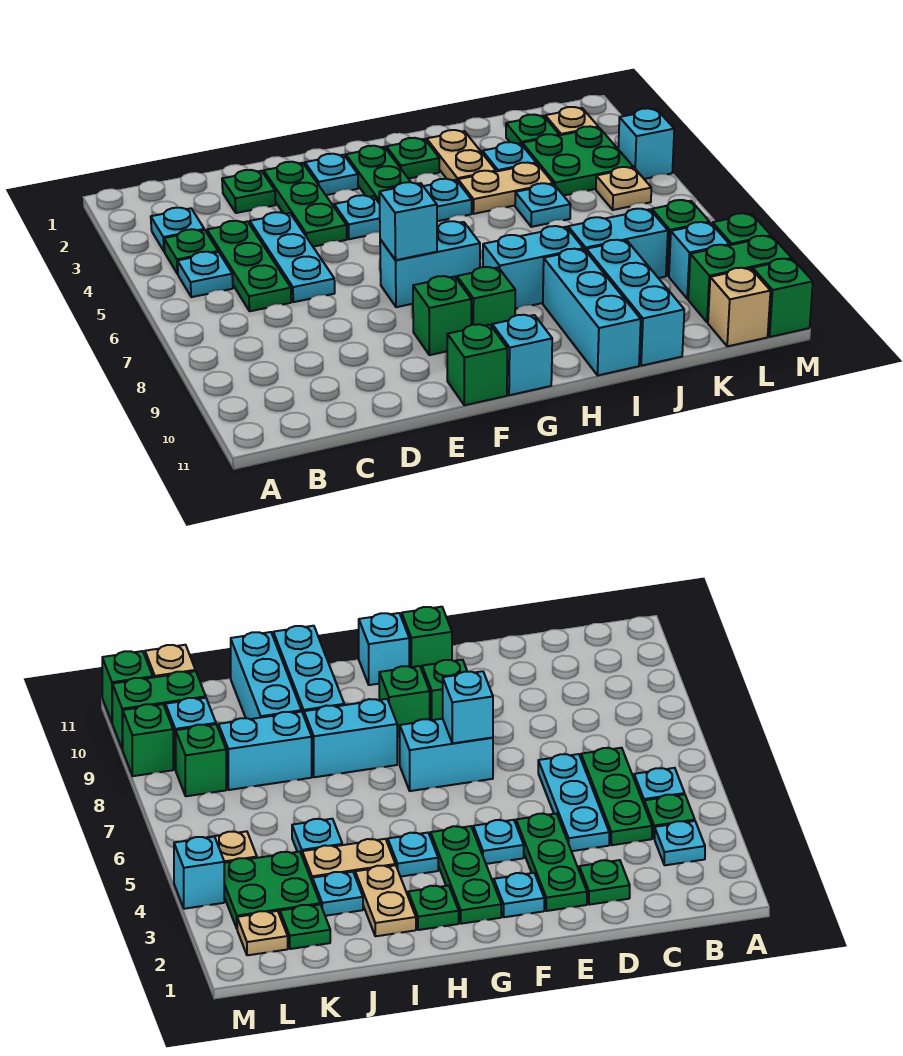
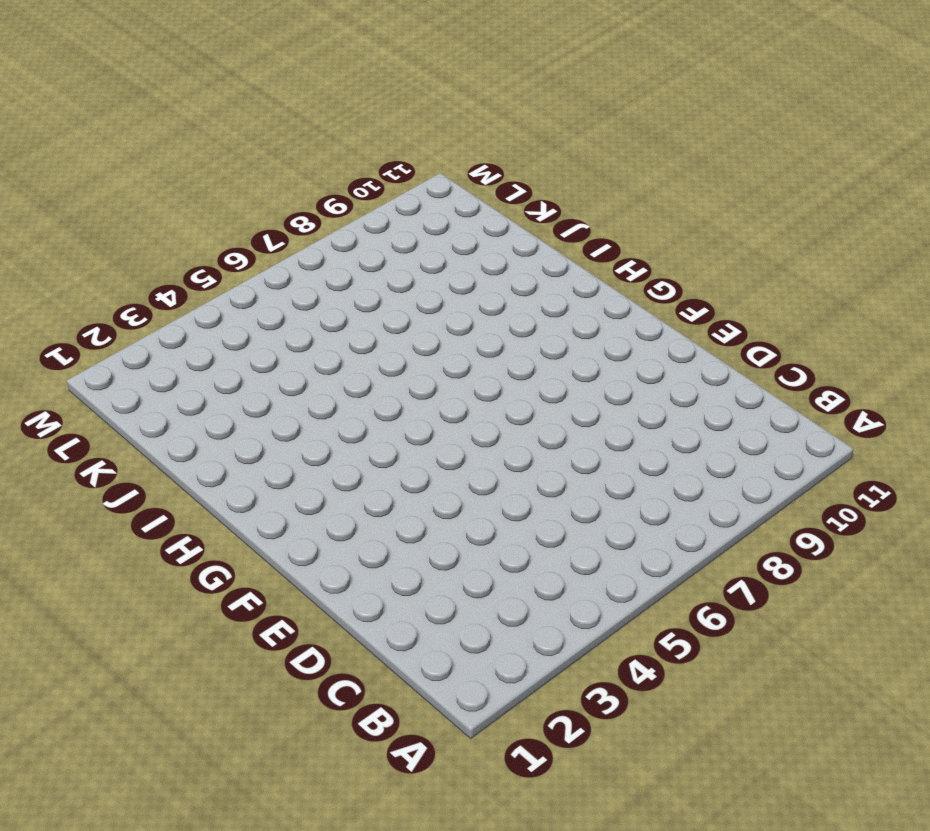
none -> cyan 1x1 plate [151,208,204,252]
none -> green 1x1 plate [164,229,218,274]
none -> cyan 1x1 plate [177,252,233,297]
none -> green 1x3 plate [207,221,291,311]

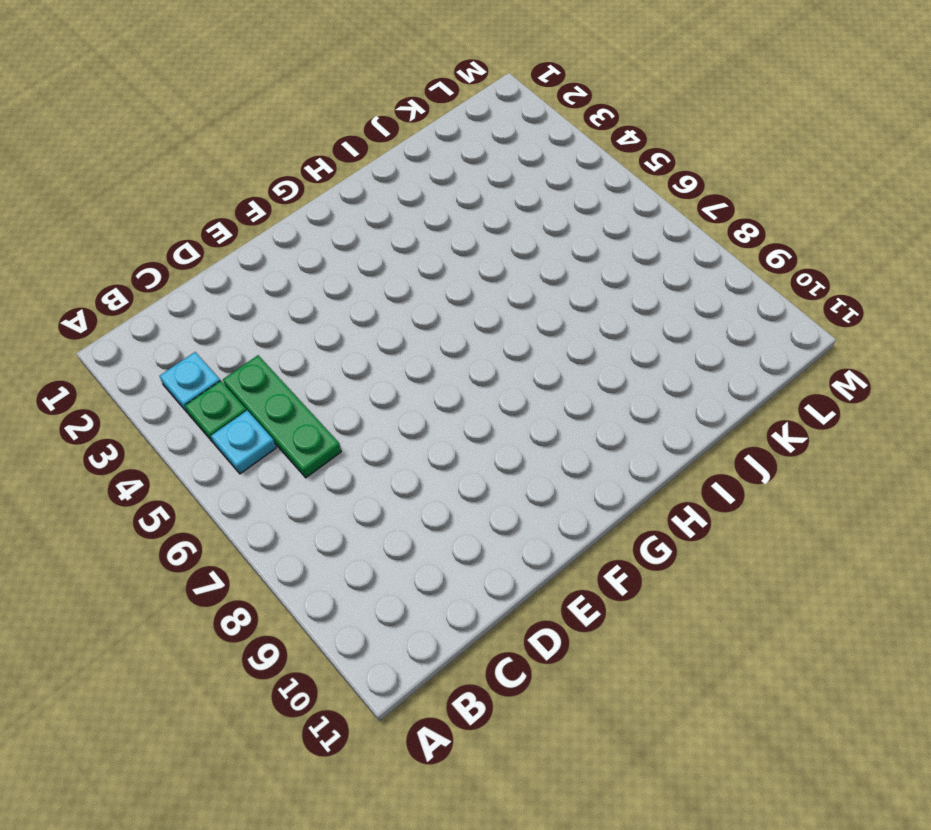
none -> green 1x1 plate [222,170,276,213]
none -> cyan 1x3 plate [250,212,335,302]
none -> green 1x3 plate [264,162,347,247]
none -> cyan 1x1 plate [305,154,358,195]

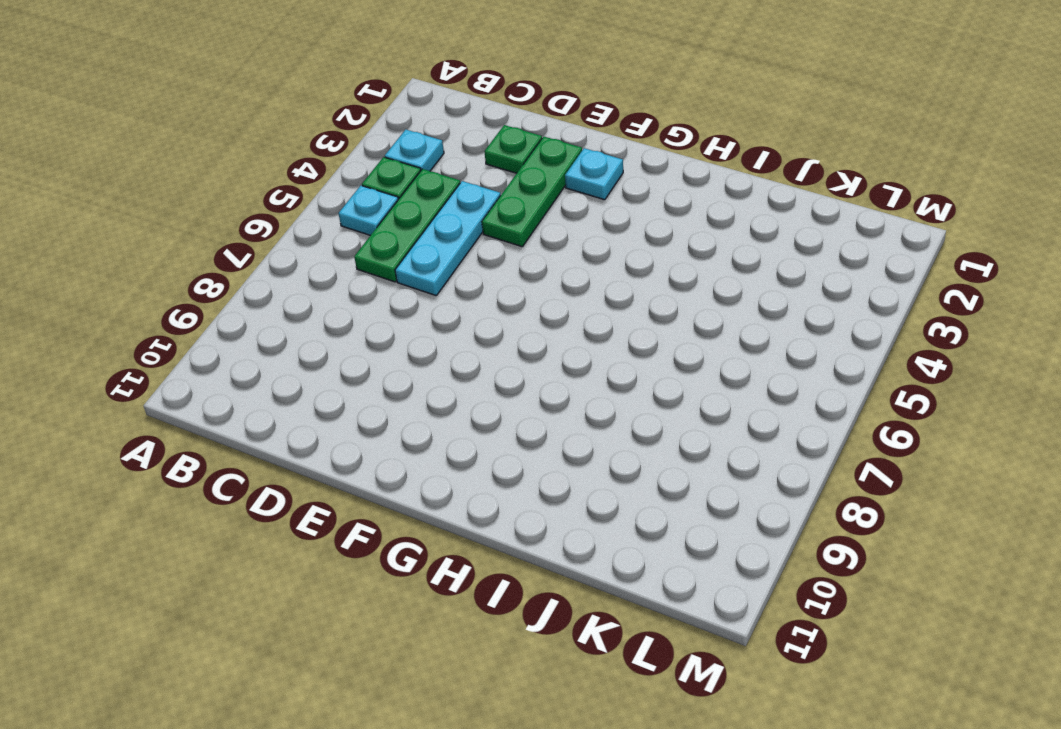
none -> cyan 1x1 plate [334,195,380,239]
none -> cyan 1x2 brick [380,221,480,307]
none -> green 1x1 brick [413,276,471,355]
none -> green 1x1 brick [447,324,507,405]

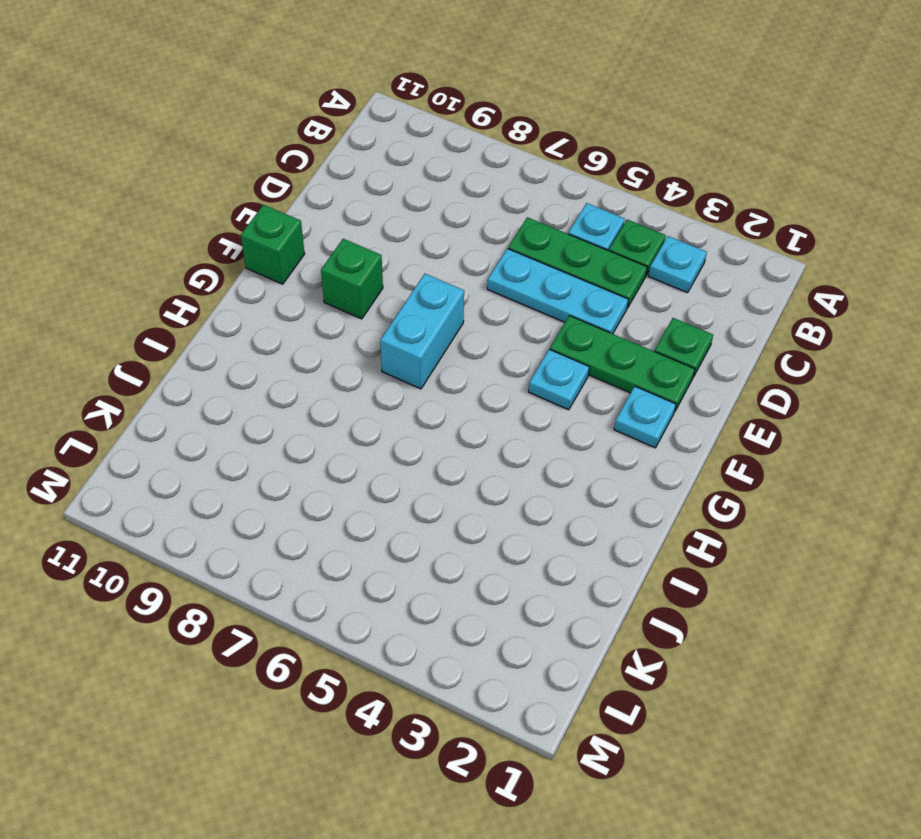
none -> green 1x3 plate [346,146,410,204]
none -> green 1x1 brick [457,267,515,326]
none -> cyan 1x1 brick [492,315,552,395]
none -> green 1x1 plate [386,138,439,179]

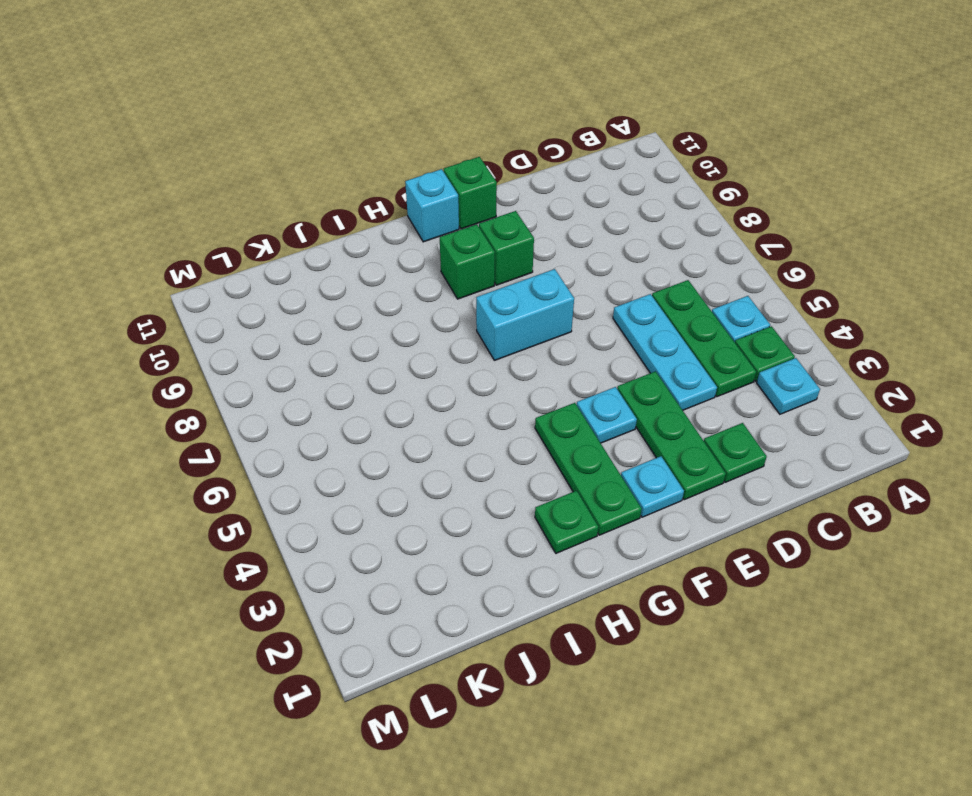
none -> cyan 1x1 plate [423,179,472,221]
none -> cyan 1x2 brick [483,226,584,309]
none -> tan 1x2 plate [427,130,496,181]
none -> tan 1x2 plate [458,163,553,214]

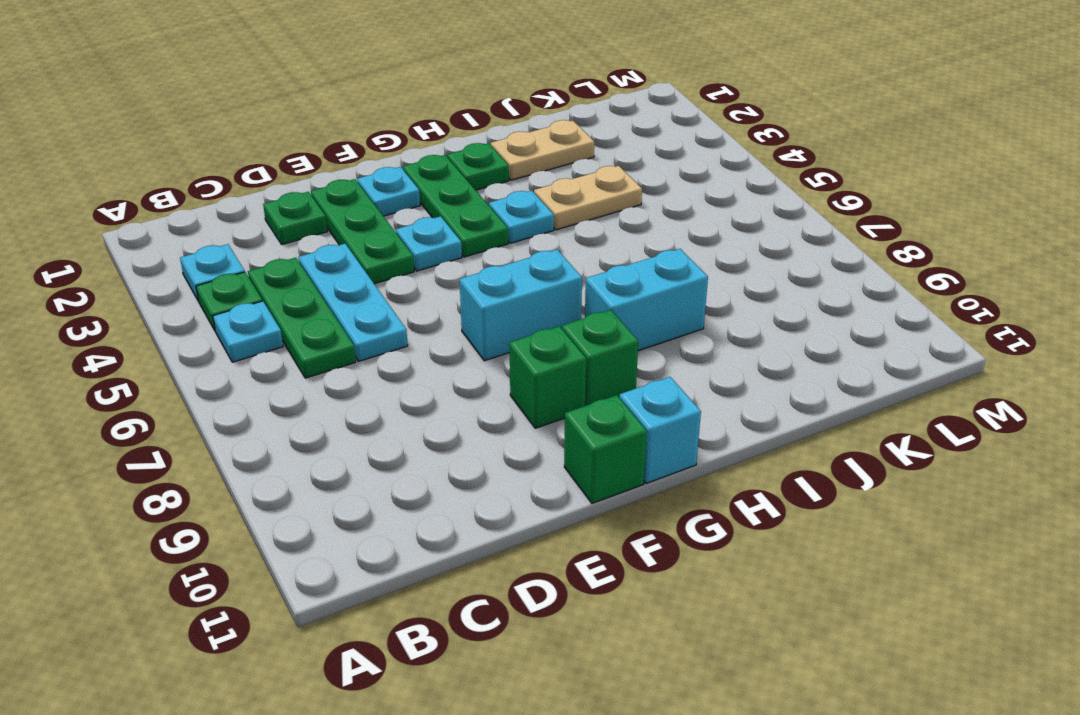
tan 1x2 plate [491,120,594,180] -> tan 1x2 plate turned to [427,130,496,181]
none -> cyan 1x3 brick [543,249,641,375]
none -> cyan 1x1 plate [482,142,536,172]
none -> cyan 1x1 plate [515,183,571,227]
none -> cyan 1x2 brick [568,209,668,278]

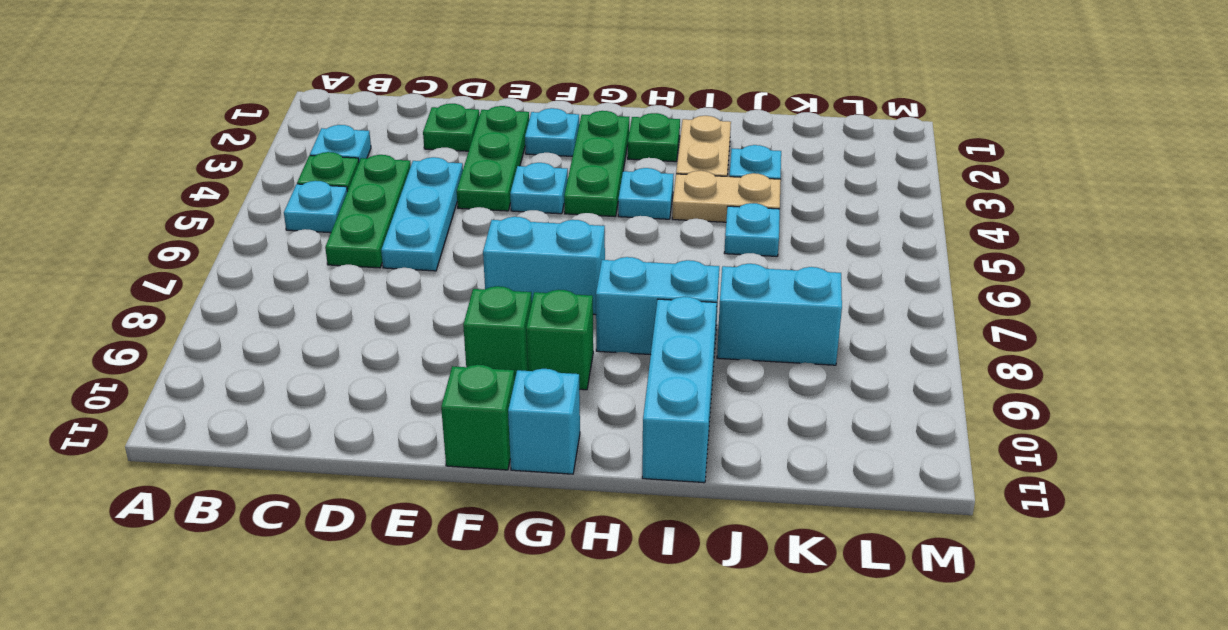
none -> cyan 1x3 brick [586,240,684,366]
none -> green 1x1 plate [506,115,559,144]
none -> green 2x2 plate [522,126,633,196]
none -> tan 1x1 plate [545,107,598,135]

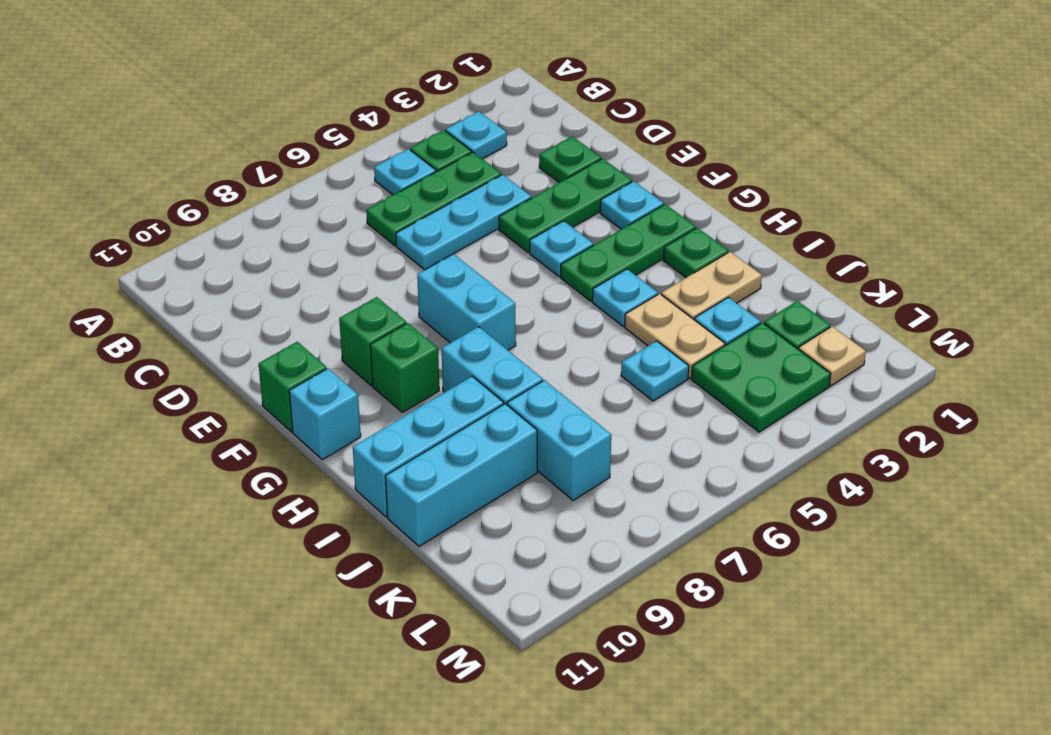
none -> tan 1x1 plate [596,167,651,210]
none -> green 1x1 brick [652,200,710,276]
none -> cyan 1x1 brick [669,222,729,299]
none -> green 1x2 brick [688,236,792,322]

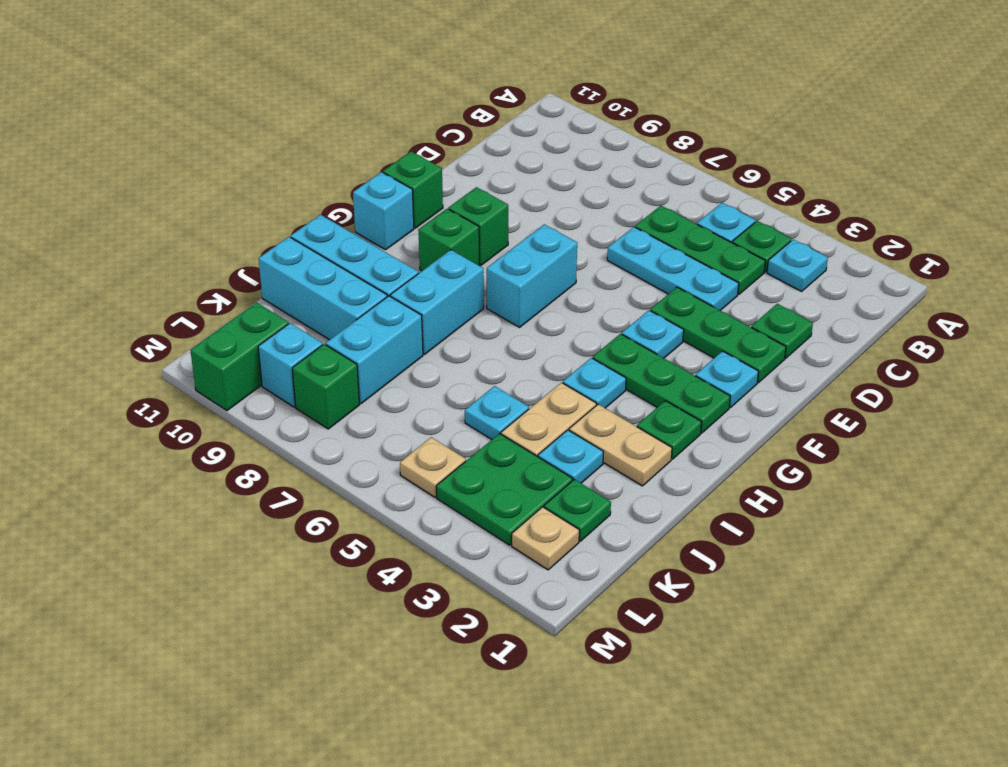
none -> tan 1x1 brick [708,268,770,346]
none -> cyan 1x1 brick [618,108,674,179]
none -> green 1x1 brick [712,213,771,245]
none -> green 1x1 brick [753,259,813,337]

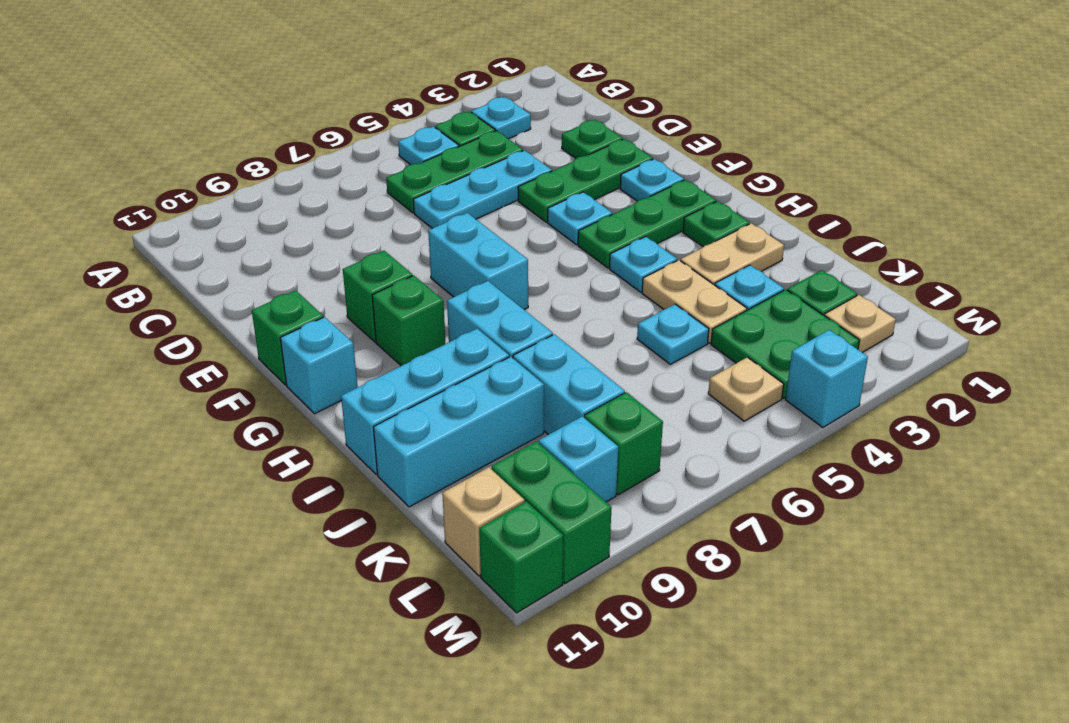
none -> green 1x1 brick [712,213,771,245]
none -> cyan 1x1 brick [379,182,437,260]

